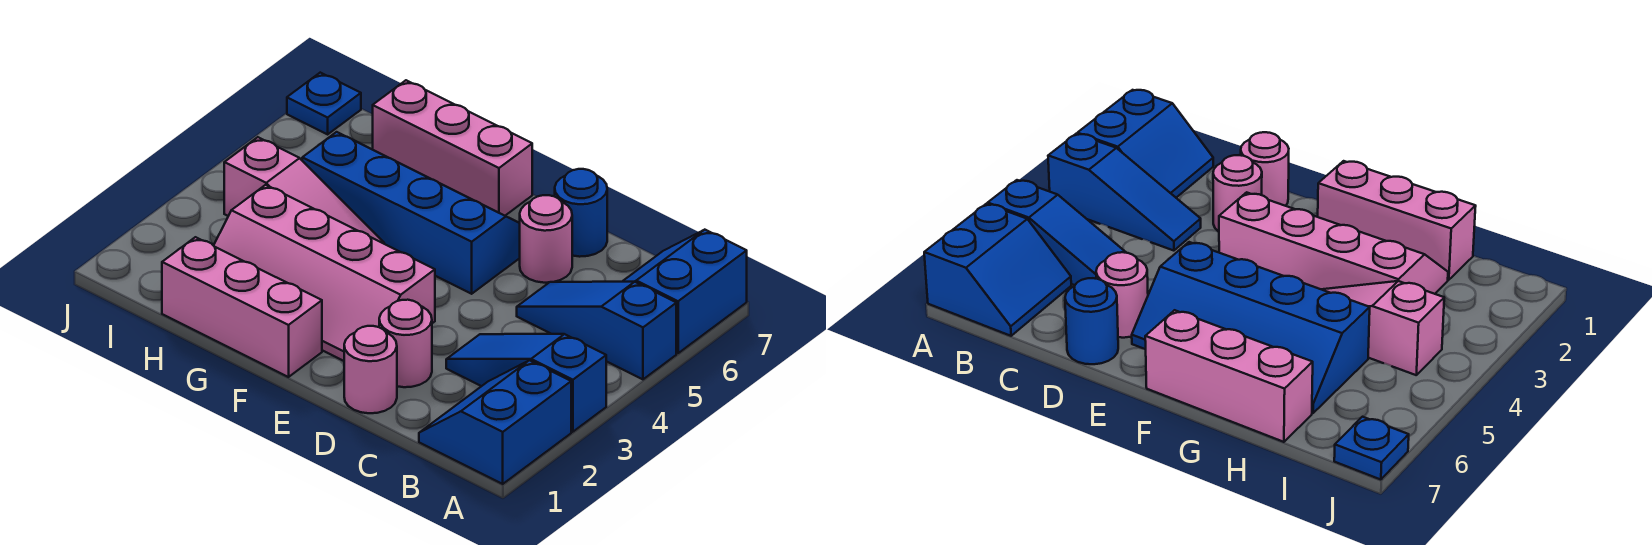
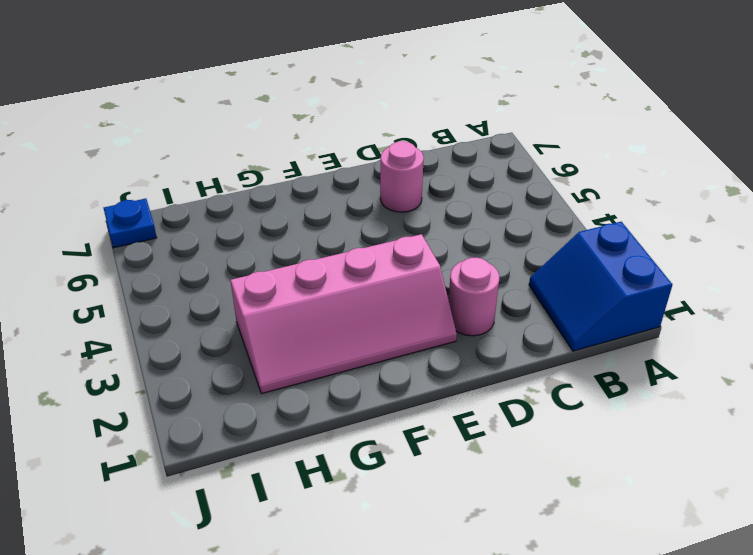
none -> blue 1x3 slope [446,334,606,432]
none -> blue 1x3 slope [517,282,676,379]
none -> blue 2x2 slope [622,230,747,353]

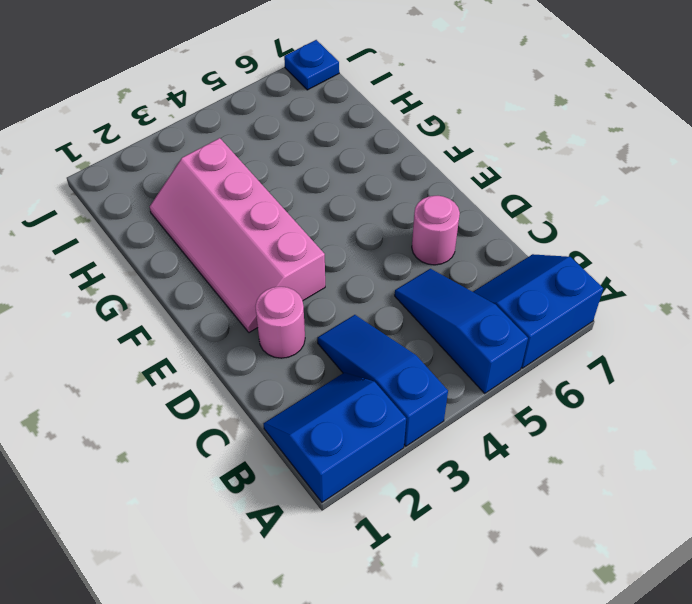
none -> pink 1x1 round brick [344,326,397,413]
none -> blue 1x1 round brick [555,169,607,257]
none -> blue 2x4 slope [302,132,520,294]

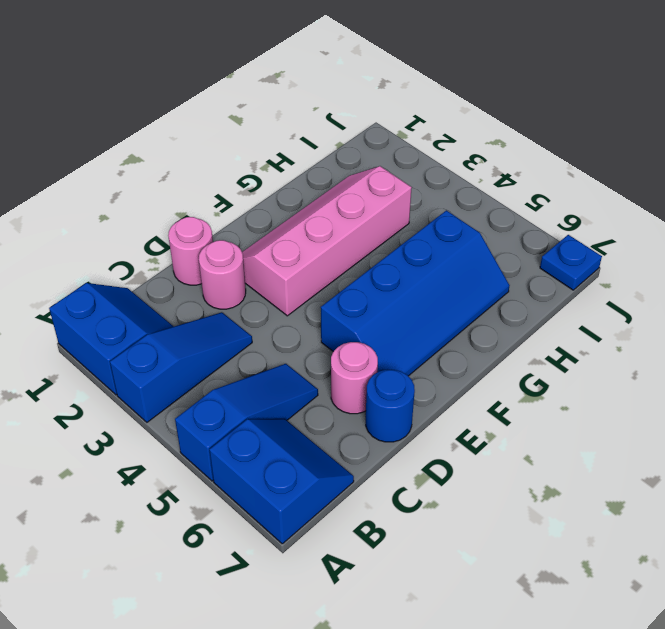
none -> pink 1x3 brick [162,237,322,377]
none -> pink 1x3 brick [373,80,532,216]
none -> pink 1x3 slope [224,137,384,243]

